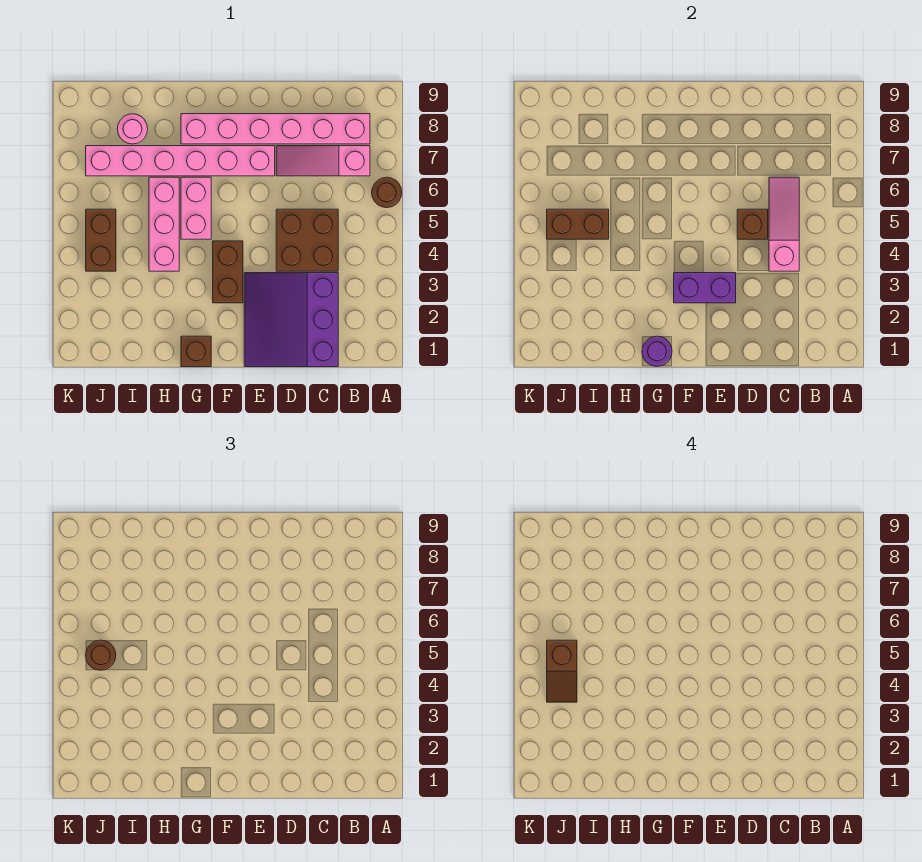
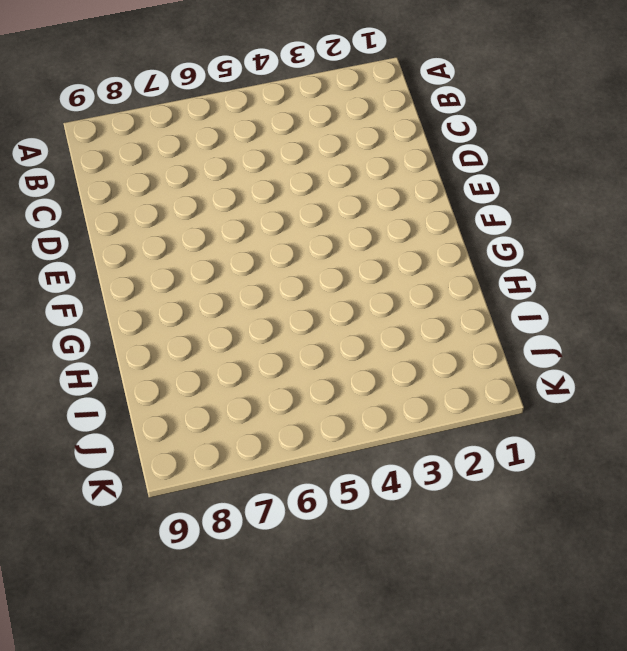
none -> brown 1x1 round brick [372,177,402,208]
none -> pink 1x3 slope [276,146,370,176]
none -> pink 1x6 brick [181,114,370,144]

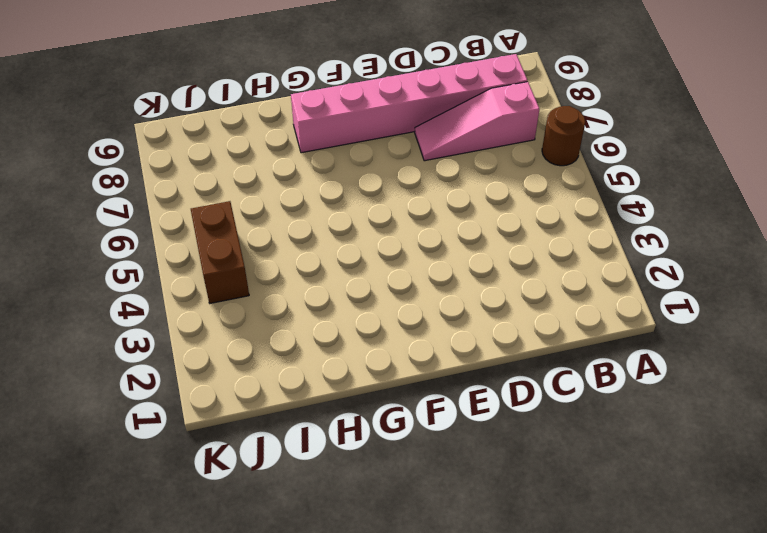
none -> purple 3x3 slope [244,273,338,367]
none -> brown 2x2 brick [276,209,338,271]
none -> pink 1x6 brick [86,146,275,176]

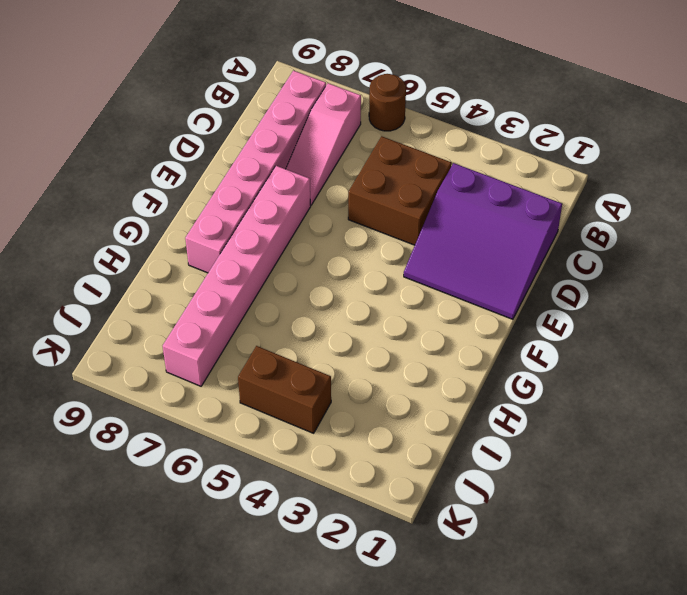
none -> brown 1x2 brick [213,241,243,303]
none -> brown 1x1 brick [181,336,211,367]
none -> pink 1x2 brick [181,177,211,239]

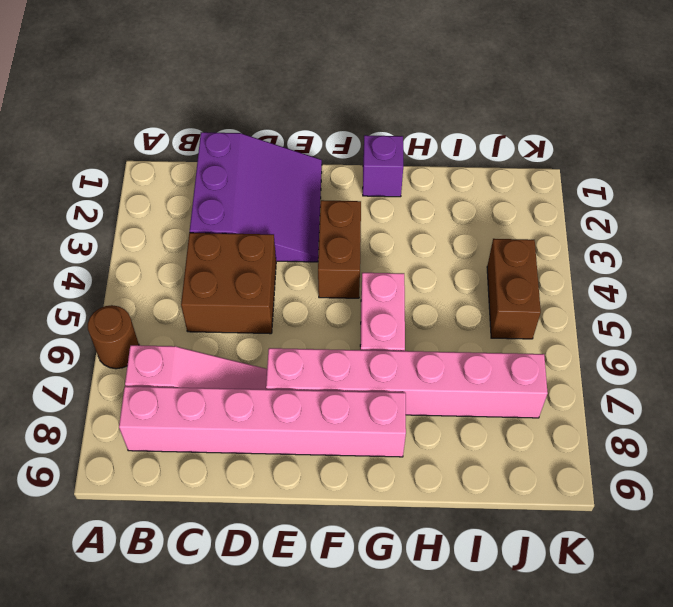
purple 1x1 brick [363,135,403,197] -> brown 1x1 brick [181,336,211,367]
none -> pink 1x3 brick [149,177,179,271]
none -> pink 1x1 round brick [117,114,148,144]
none -> pink 1x3 slope [769,177,799,271]

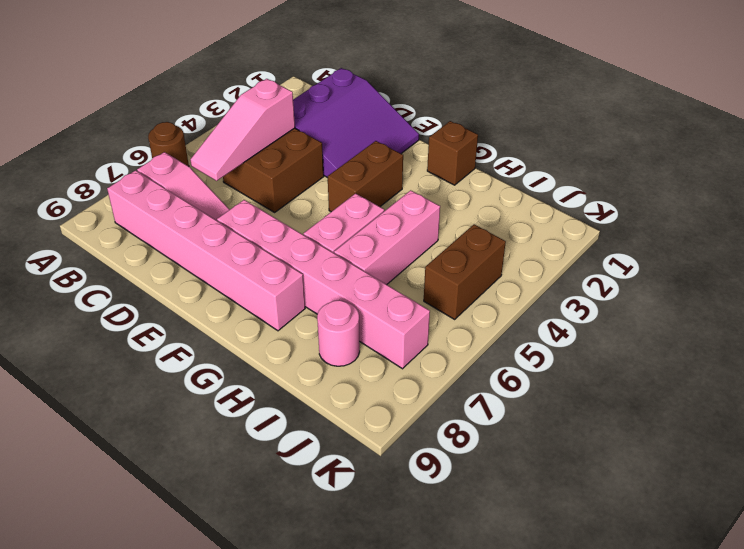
none -> brown 1x1 brick [737,209,768,239]
none -> purple 1x2 brick [674,273,736,303]
none -> purple 1x1 round brick [642,336,672,366]

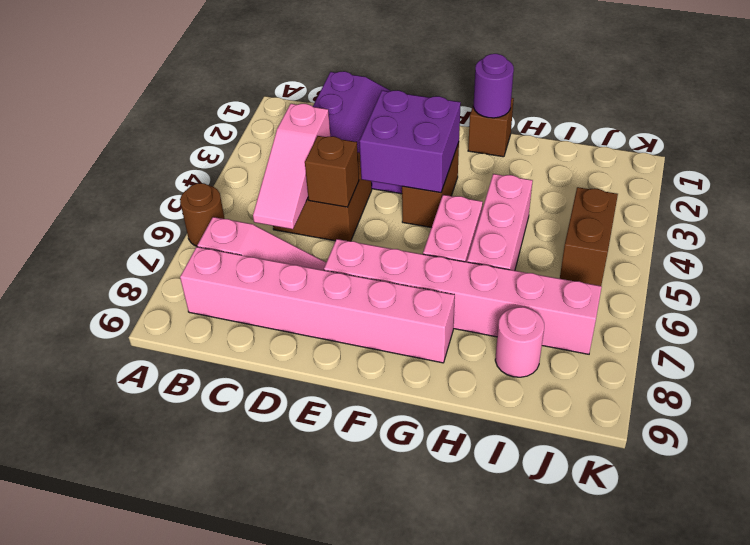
purple 2x2 brick [359,90,461,193] -> purple 1x2 brick [674,273,736,303]
none -> brown 1x2 brick [547,209,609,239]
none -> brown 1x1 round brick [86,640,116,670]
none -> brown 1x2 slope [547,640,577,702]

